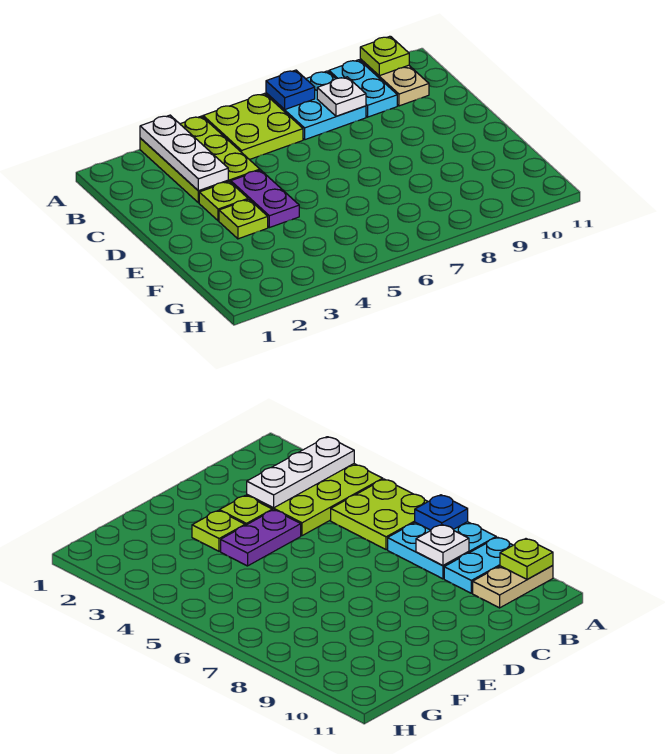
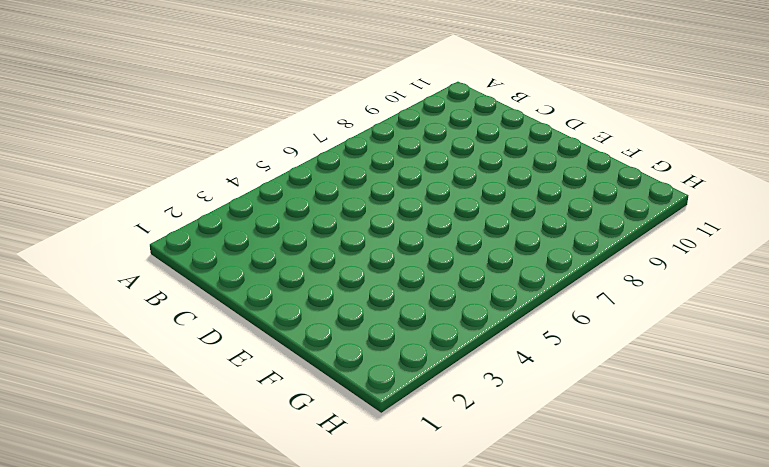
none -> lime 2x3 plate [140,116,260,203]
none -> lime 2x2 plate [203,94,303,160]
none -> cyan 2x2 plate [266,71,366,140]

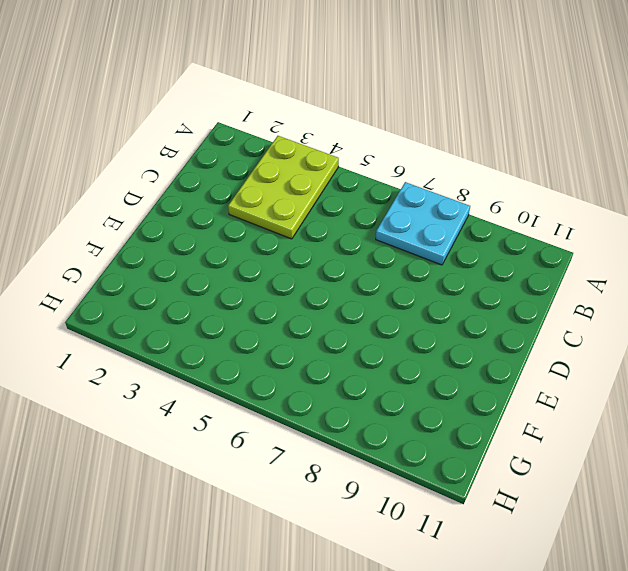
none -> lime 2x2 plate [203,94,303,160]
none -> cyan 1x2 plate [329,60,397,117]
none -> tan 1x2 plate [360,59,429,106]

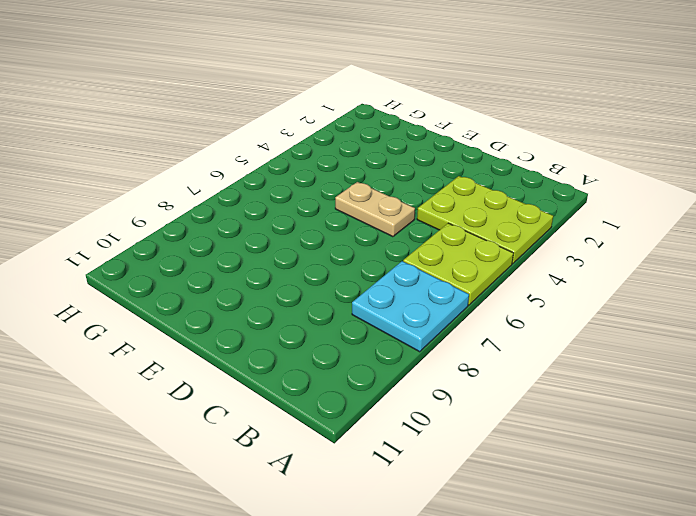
tan 1x2 plate [335,182,415,237] -> tan 1x2 plate moved to [360,59,429,106]
none -> cyan 1x2 plate [329,60,397,117]
none -> lime 1x1 plate [199,181,248,221]
none -> purple 1x2 plate [231,170,299,228]

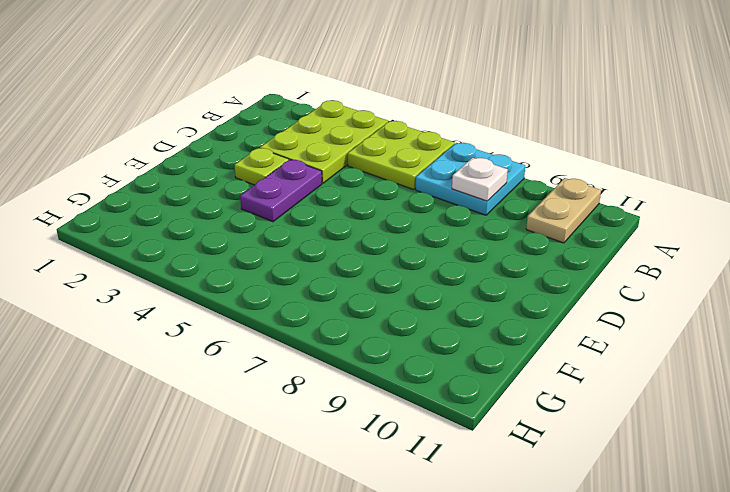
none -> cyan 1x2 plate [329,60,397,117]
none -> lime 1x1 plate [219,199,268,239]
none -> white 1x3 plate [140,115,228,191]

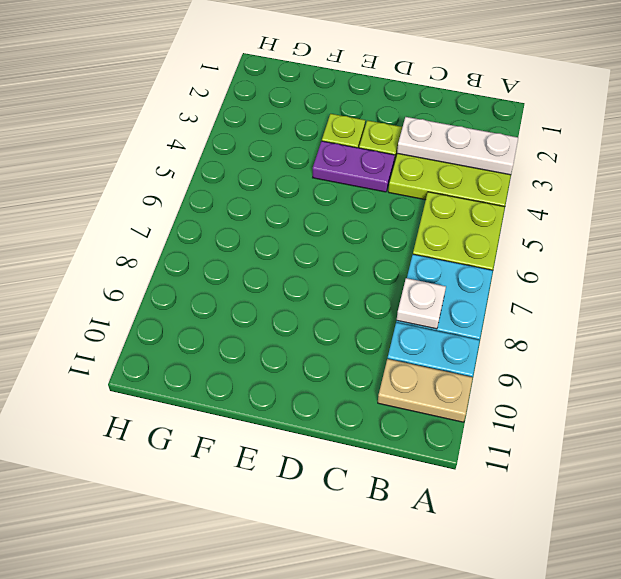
none -> blue 1x1 plate [266,70,315,109]
none -> lime 1x1 plate [360,36,409,76]

